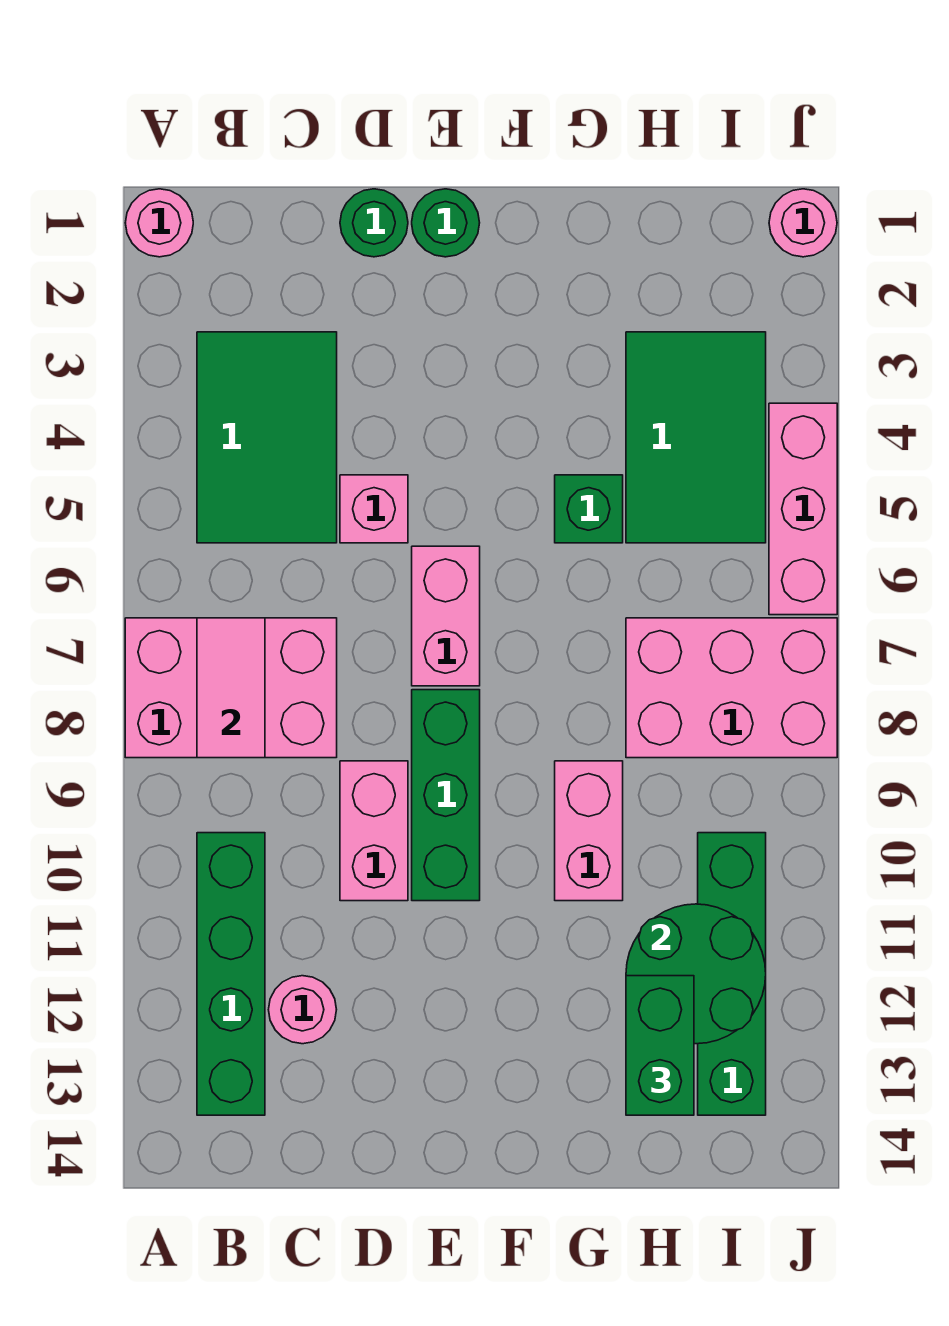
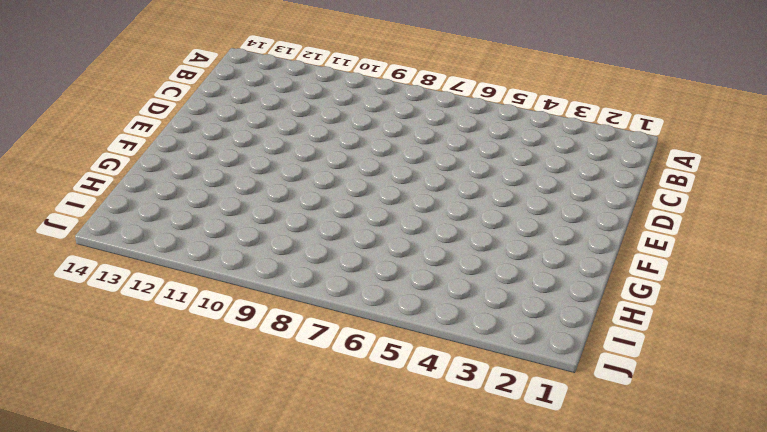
none -> pink 1x1 round brick [125,189,193,257]
none -> pink 2x3 brick [125,618,337,758]
none -> green 2x3 tile [197,332,337,543]

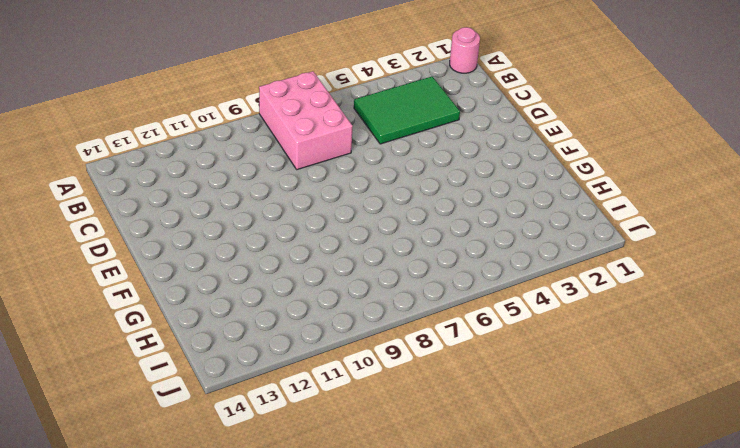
none -> green 1x4 brick [197,833,265,1115]
none -> pink 1x1 round brick [268,976,337,1044]
none -> green 1x1 round brick [340,189,408,257]

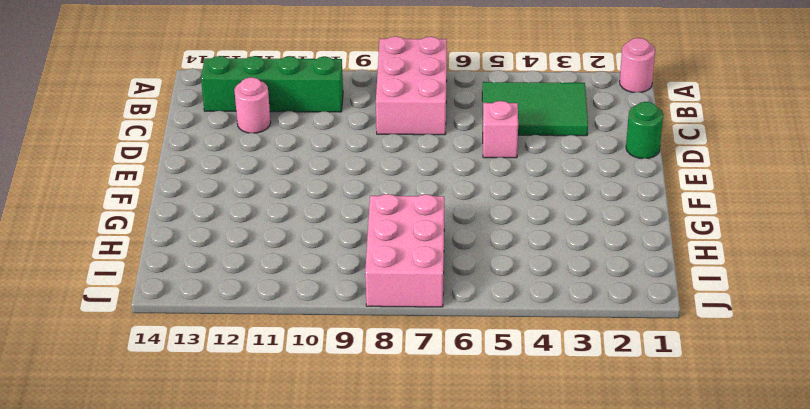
none -> pink 1x2 brick [340,761,408,901]
none -> green 1x1 round brick [412,189,480,257]
none -> pink 1x2 brick [412,546,480,686]

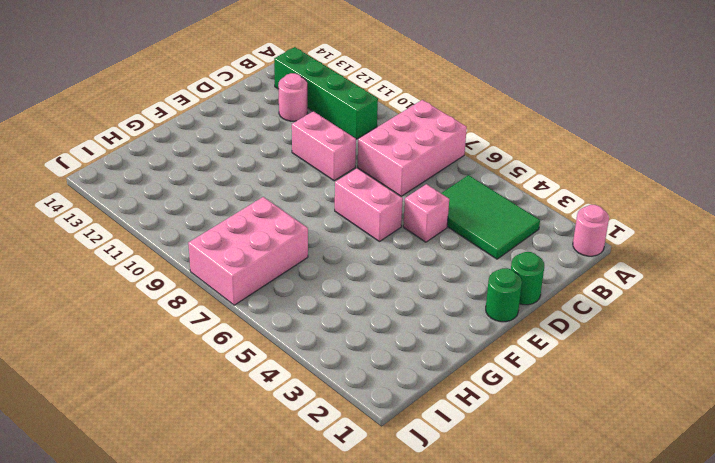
none -> green 1x3 brick [412,690,480,901]
none -> green 1x1 brick [555,475,623,543]
none -> pink 1x2 brick [555,761,623,901]

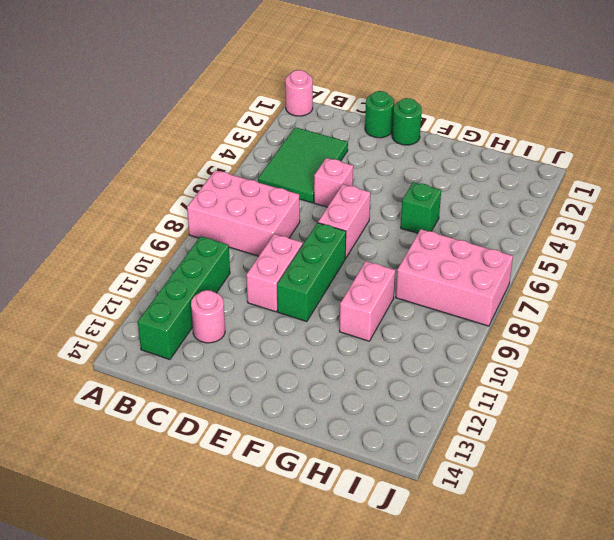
none -> green 2x3 tile [626,332,766,543]
none -> green 1x4 brick [698,833,766,1115]
none -> pink 1x1 round brick [769,189,837,257]

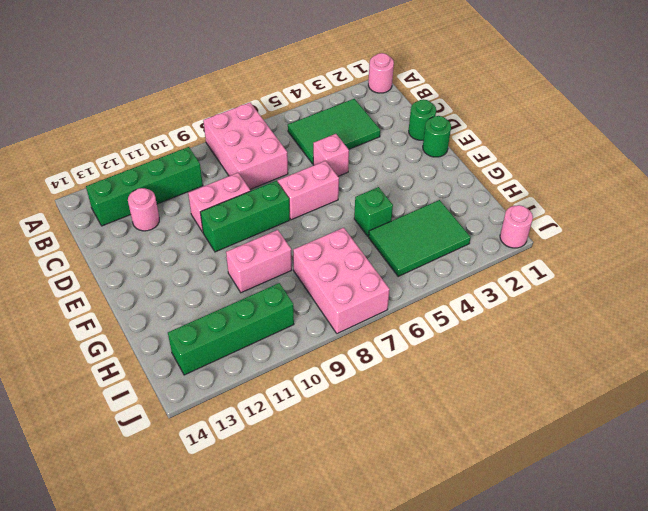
none -> pink 1x3 brick [769,403,837,615]
none -> pink 1x2 tile [197,618,265,758]
none -> green 2x2 round brick [626,904,766,1044]

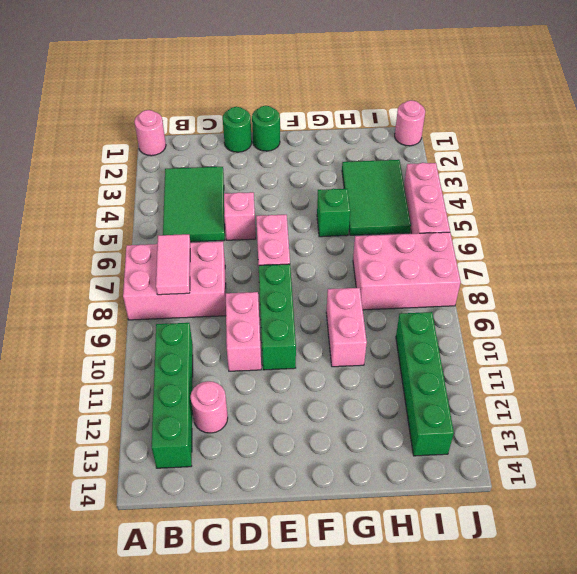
none -> green 2x2 round brick [626,904,766,1044]
none -> green 1x2 brick [626,976,694,1115]

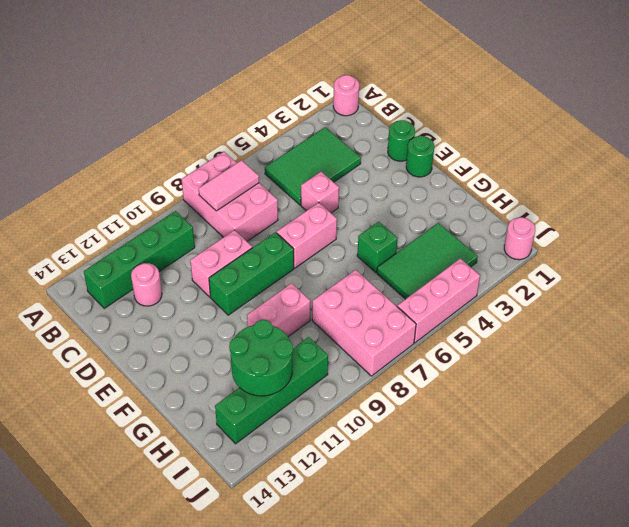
none -> green 1x2 brick [626,976,694,1115]

